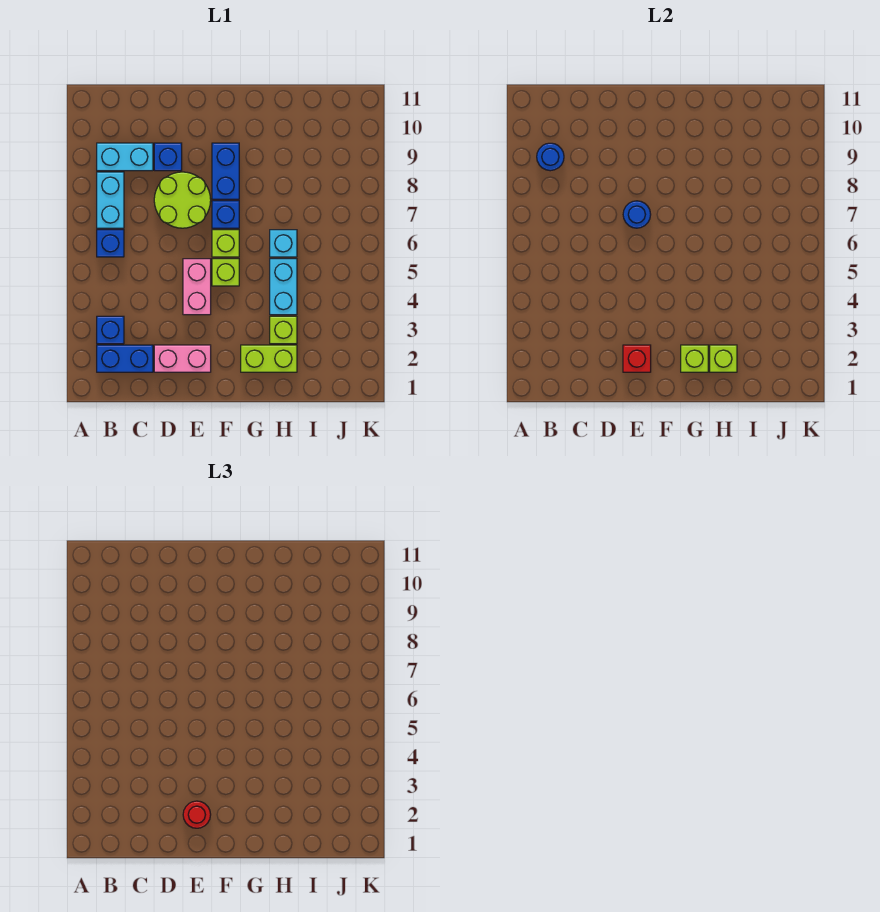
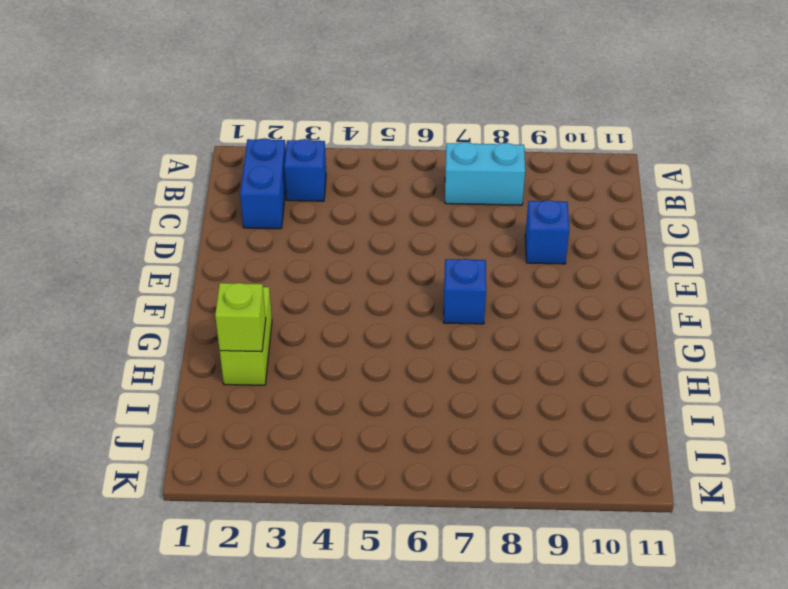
none -> blue 1x1 brick [97,230,124,257]
none -> cyan 1x2 brick [97,143,153,171]
none -> pink 1x2 brick [154,345,211,372]

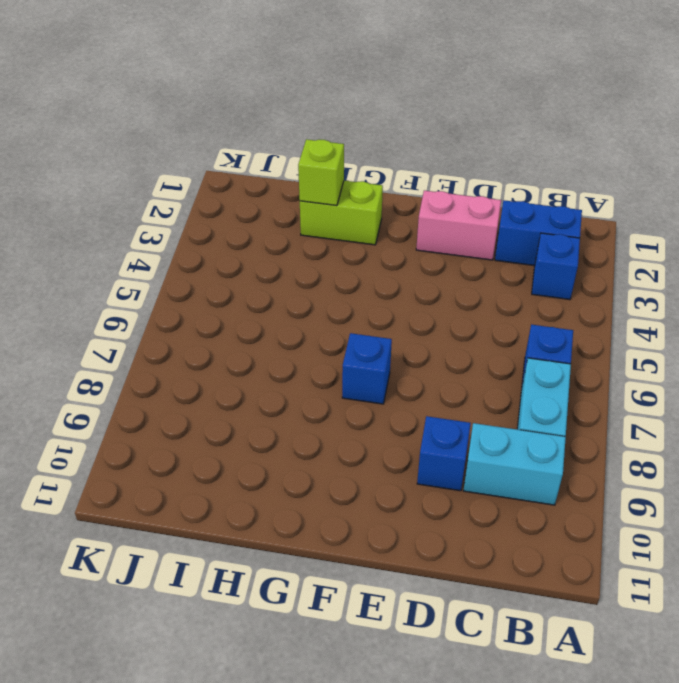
none -> lime 2x2 round brick [154,172,211,228]
none -> pink 1x2 brick [183,259,211,315]
none -> lime 1x1 brick [212,259,239,286]

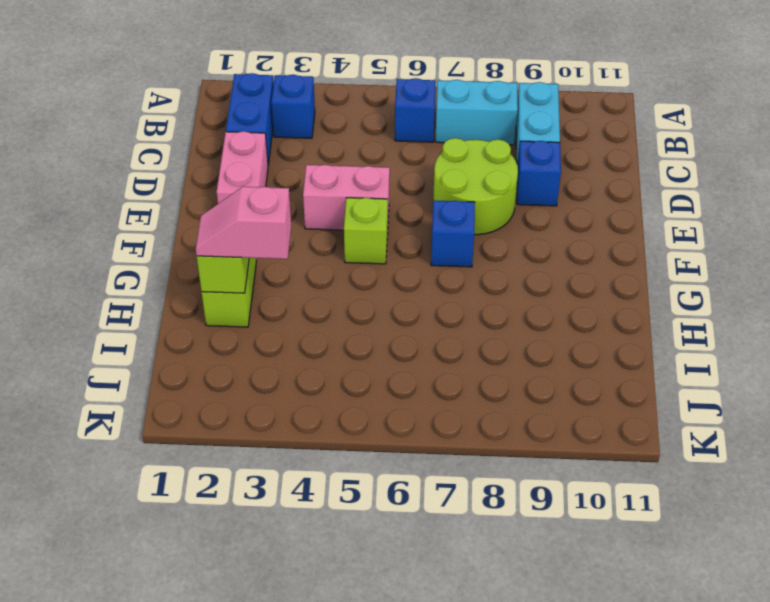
pink 1x2 slope [196,187,291,259] -> none
none -> lime 1x1 brick [212,230,239,257]
none -> blue 1x2 brick [212,143,239,199]
none -> lime 1x1 brick [270,316,297,344]

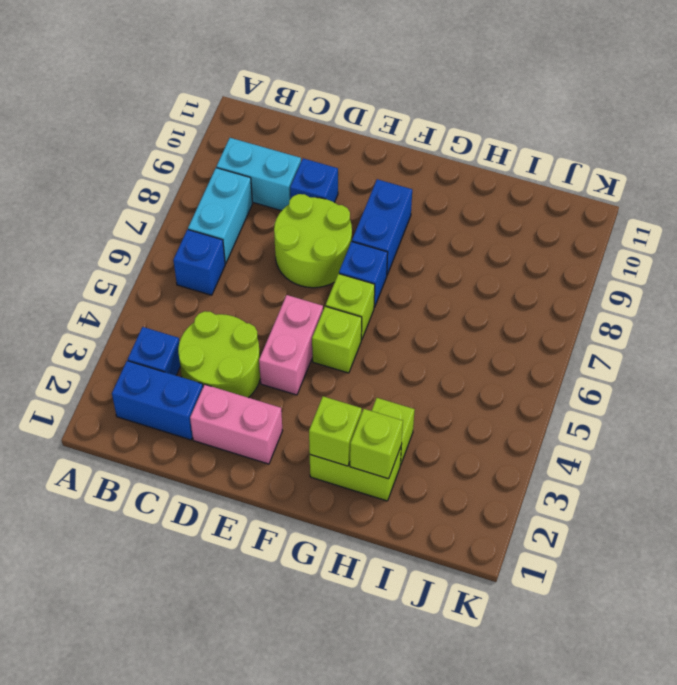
lime 2x2 round brick [178,311,260,398] -> none
none -> cyan 1x2 brick [270,259,297,315]
none -> cyan 1x1 brick [270,230,297,257]
none -> blue 1x1 round brick [537,143,564,171]

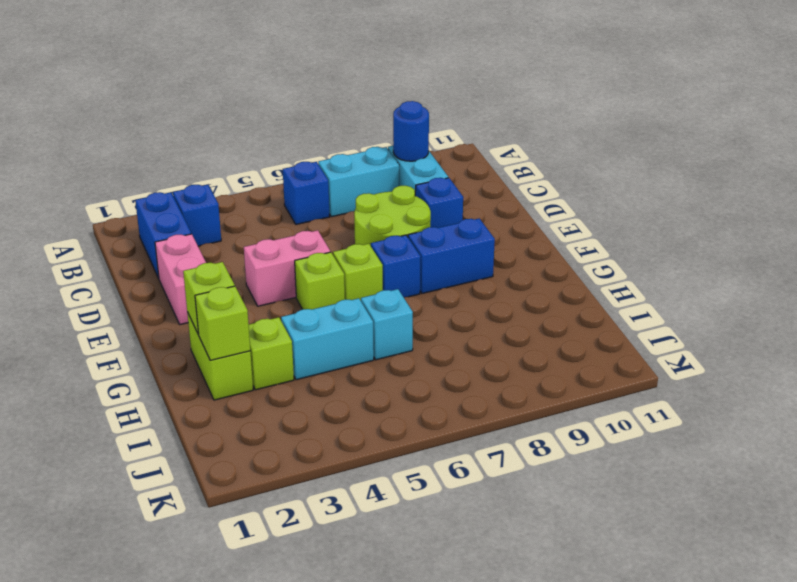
none -> red 1x1 brick [623,345,651,372]
none -> blue 1x1 round brick [623,201,651,228]
none -> red 1x1 round brick [183,801,211,828]

